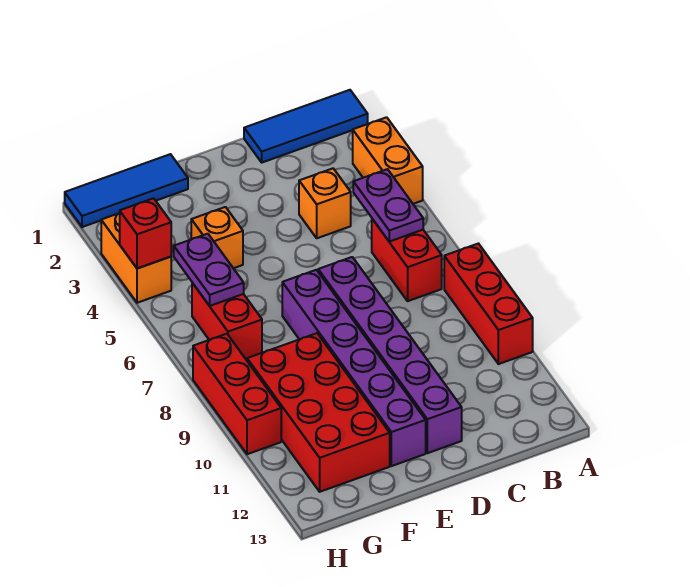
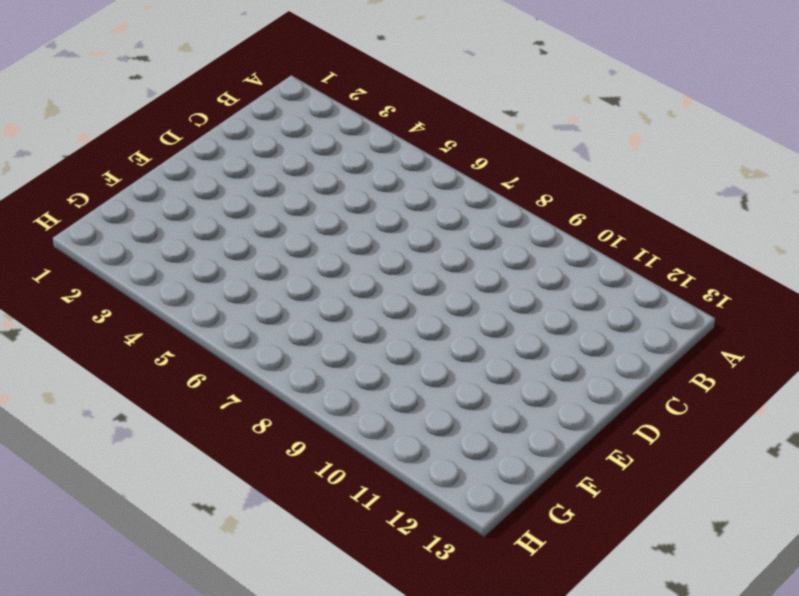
none -> blue 1x3 tile [244,90,368,163]
none -> orange 1x2 brick [353,117,423,204]
none -> red 1x3 brick [444,244,533,364]

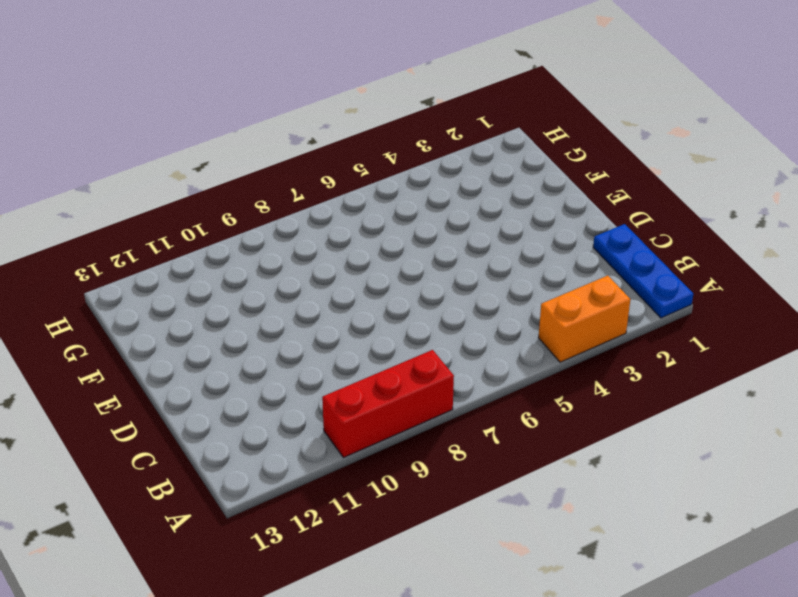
blue 1x3 plate [593,224,693,318] -> blue 1x3 tile [244,90,368,163]
none -> red 1x2 brick [372,219,442,301]
none -> orange 1x1 brick [299,168,351,238]
none -> purple 1x6 brick [318,257,462,453]

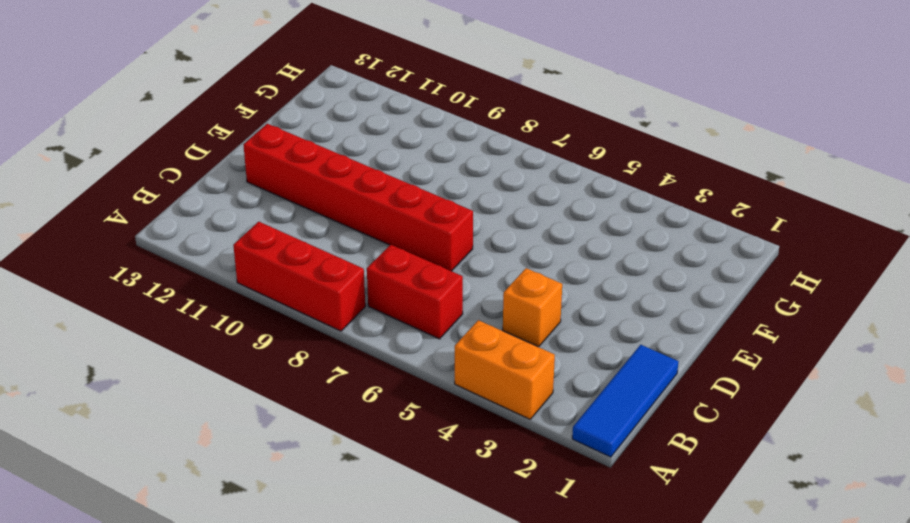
red 1x6 brick [243,124,473,271] -> purple 1x6 brick [318,257,462,453]
none -> purple 1x6 brick [282,270,426,466]
none -> blue 1x3 tile [65,154,188,227]
none -> orange 1x1 brick [191,207,243,268]

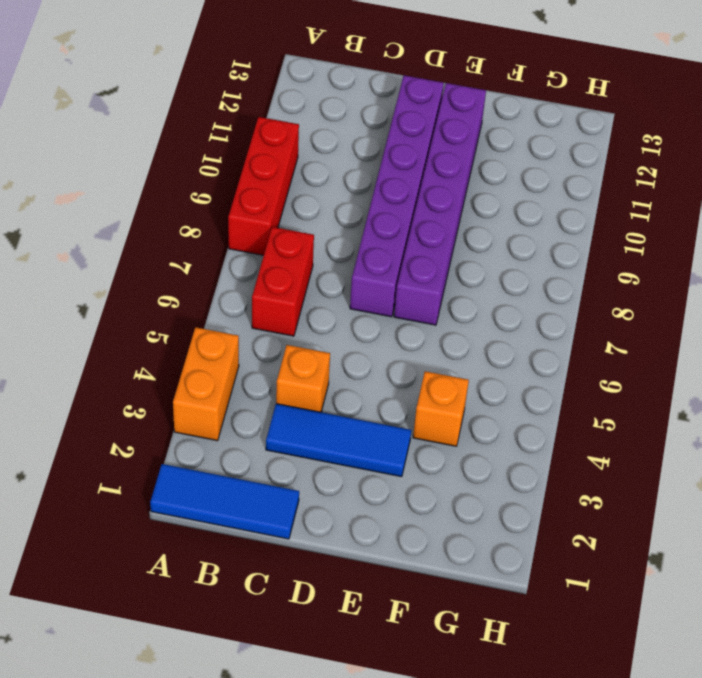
blue 1x3 tile [266,404,411,477] -> blue 1x3 tile moved to [65,154,188,227]
none -> red 2x4 brick [247,333,390,492]
none -> red 1x2 brick [192,283,262,359]
none -> orange 1x2 brick [101,213,171,303]

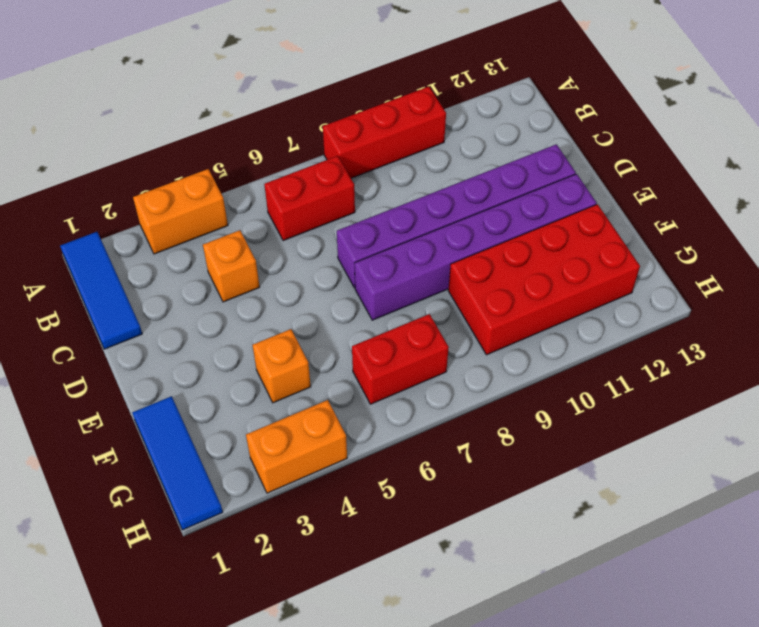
none -> red 1x3 brick [193,334,281,454]
none -> purple 1x2 plate [353,169,423,242]
none -> purple 1x2 plate [174,234,244,306]

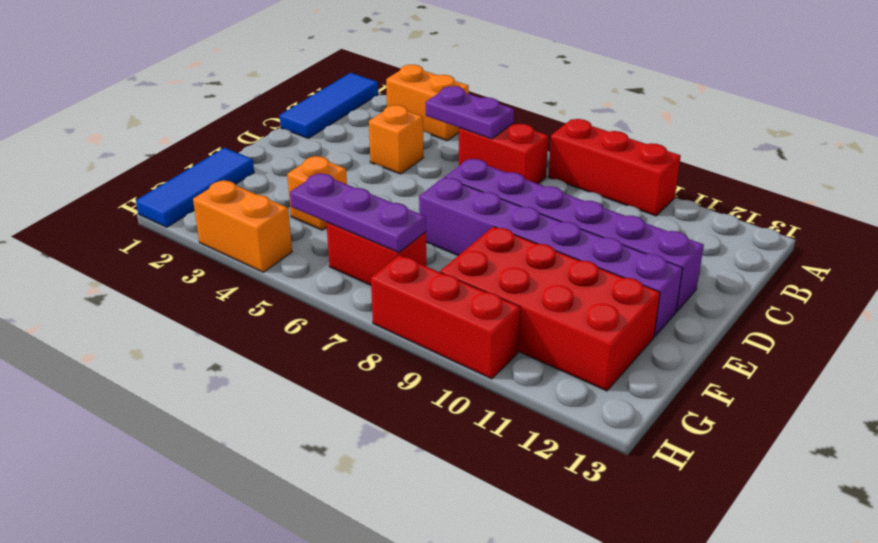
purple 1x3 plate [290,173,426,253] -> purple 1x2 plate [174,234,244,306]
none -> red 1x1 brick [120,198,171,268]

